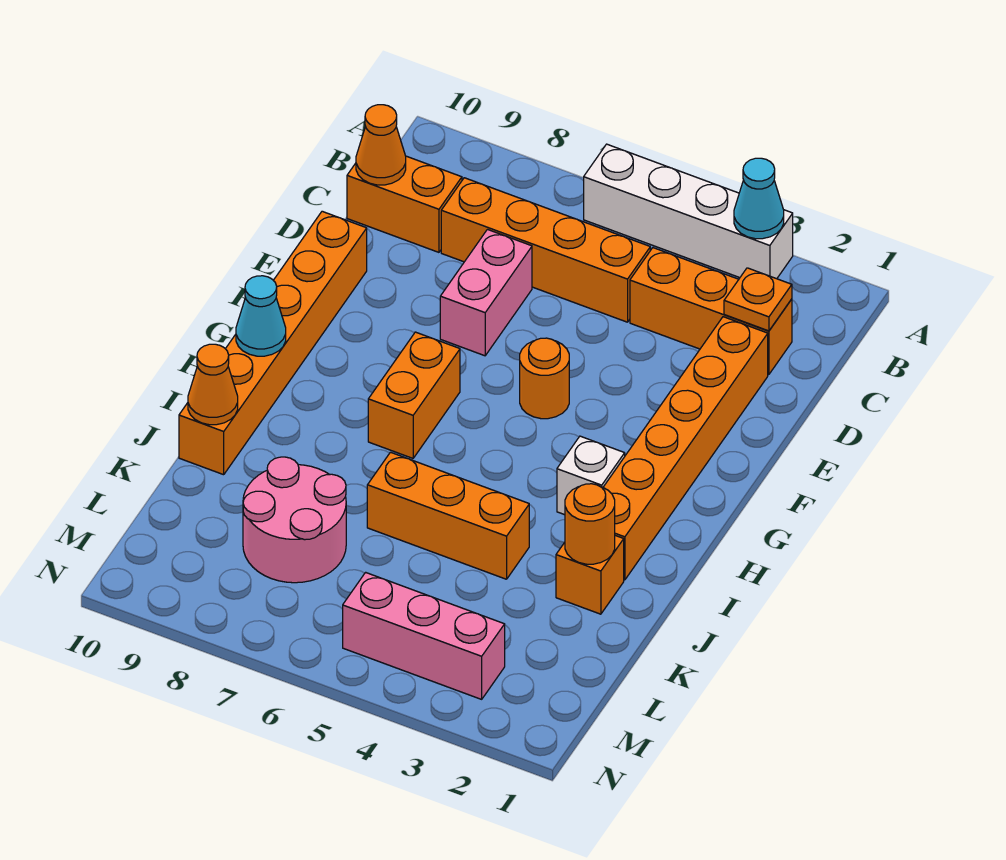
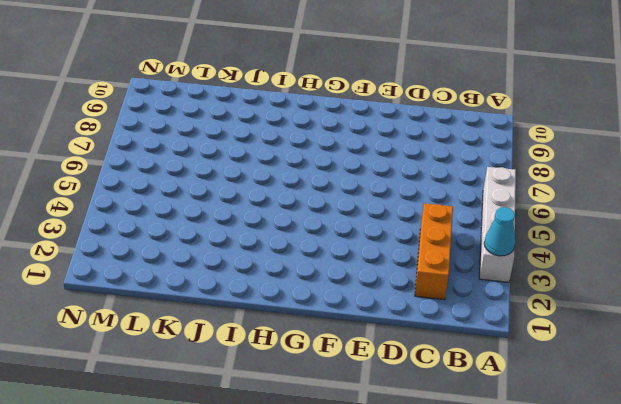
none -> orange 1x4 brick [441,178,650,322]
none -> orange 1x2 brick [347,156,462,252]
none -> orange 1x6 brick [603,317,768,580]

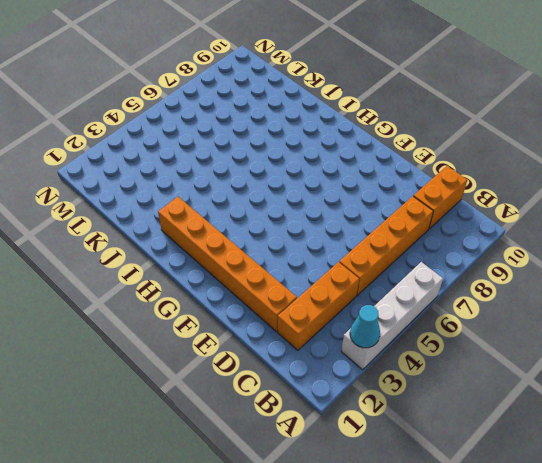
none -> pink 1x2 brick [440,230,532,356]
none -> orange 1x6 brick [179,211,367,475]
none -> orange 1x1 round brick [520,338,569,419]

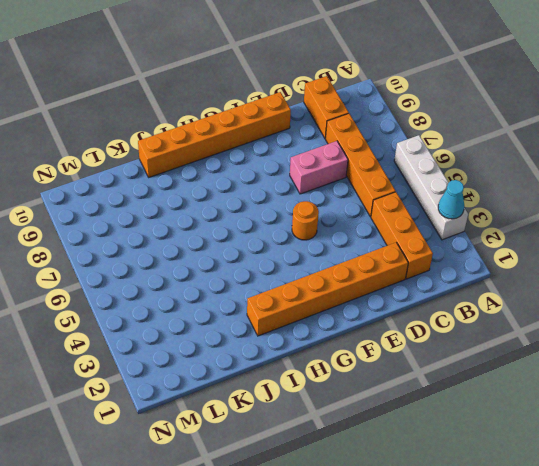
none -> orange 1x2 brick [368,332,460,458]
none -> white 1x1 brick [557,436,625,515]
none -> orange 1x1 brick [556,536,624,614]

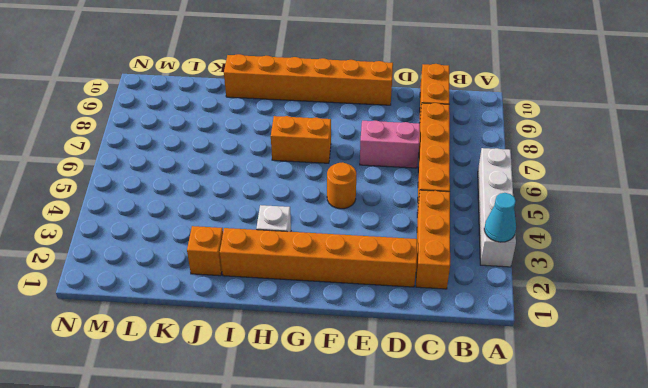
none -> orange 1x3 brick [367,452,529,579]
none -> pink 2x2 round brick [243,457,346,583]
none -> pink 1x3 brick [343,572,505,699]

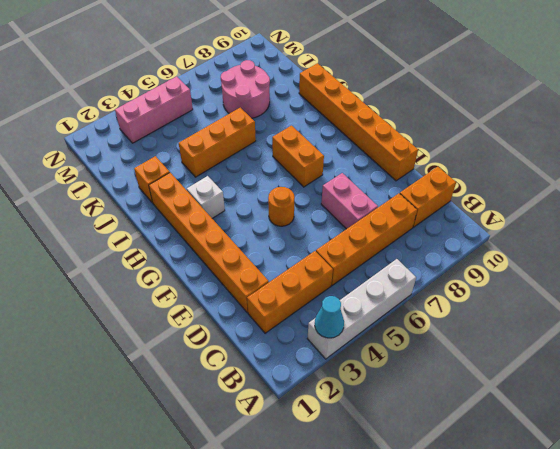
none -> orange 1x1 plate [724,268,792,331]
none -> orange 1x1 cone [356,105,406,185]
none -> cyan 1x1 cone [236,276,286,356]

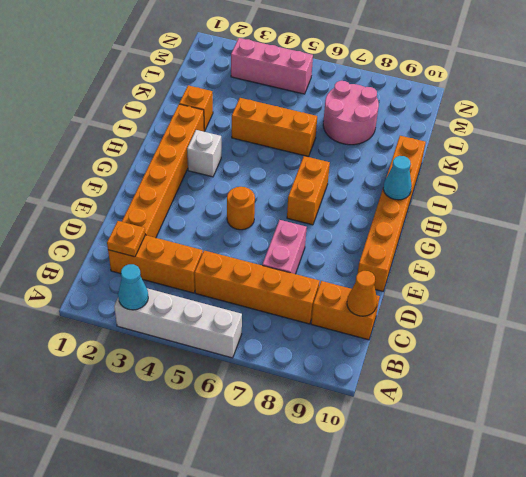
none -> orange 1x1 round brick [565,484,615,564]
none -> orange 1x1 cone [188,344,238,425]

